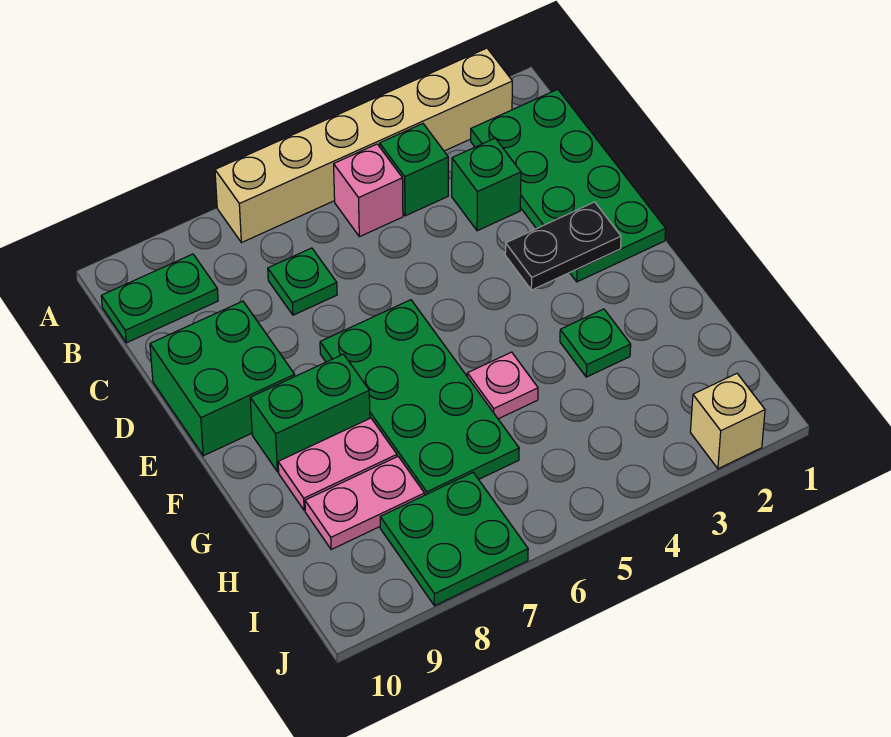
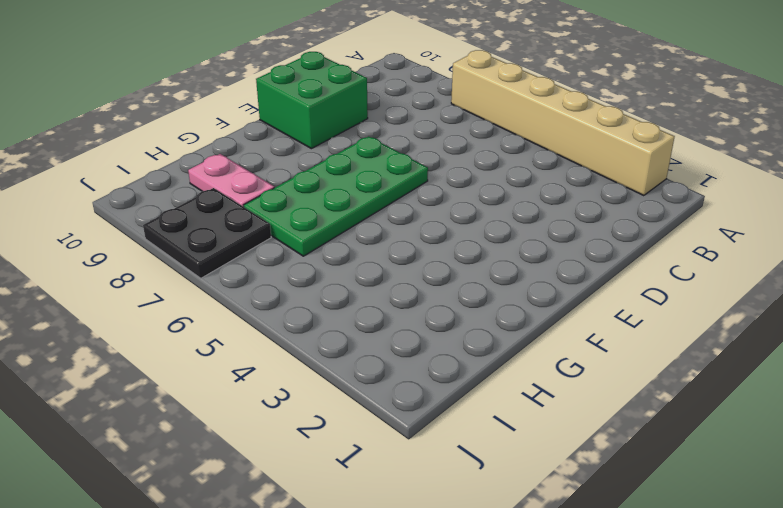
black 2x2 plate [143,188,271,278] -> green 2x2 plate [380,473,528,606]
none -> green 2x4 plate [471,89,666,282]
none -> green 1x1 brick [380,124,448,216]
none -> pink 1x1 brick [334,144,403,237]

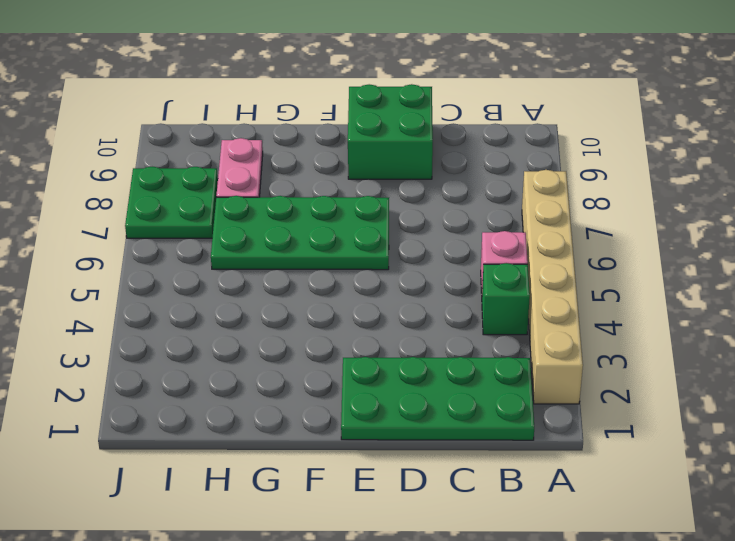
none -> green 1x2 plate [101,254,218,343]
none -> green 1x1 brick [452,138,521,231]
none -> green 1x1 plate [268,248,337,315]

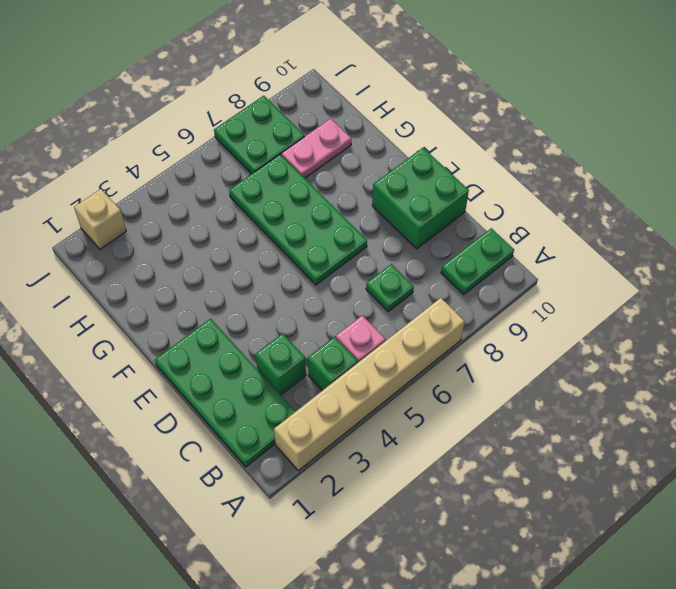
none -> green 1x2 brick [250,354,370,472]
none -> green 1x1 plate [560,309,631,377]
none -> pink 1x1 plate [467,352,538,419]

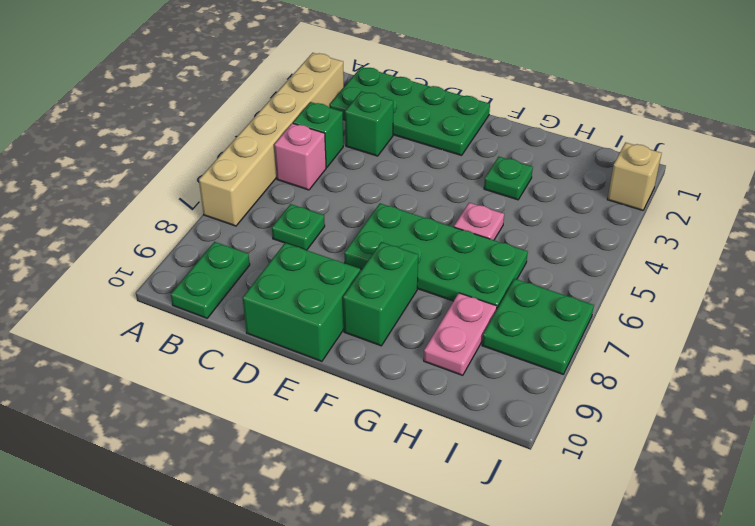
none -> pink 1x2 plate [278,418,397,510]
none -> black 1x2 plate [505,202,621,290]

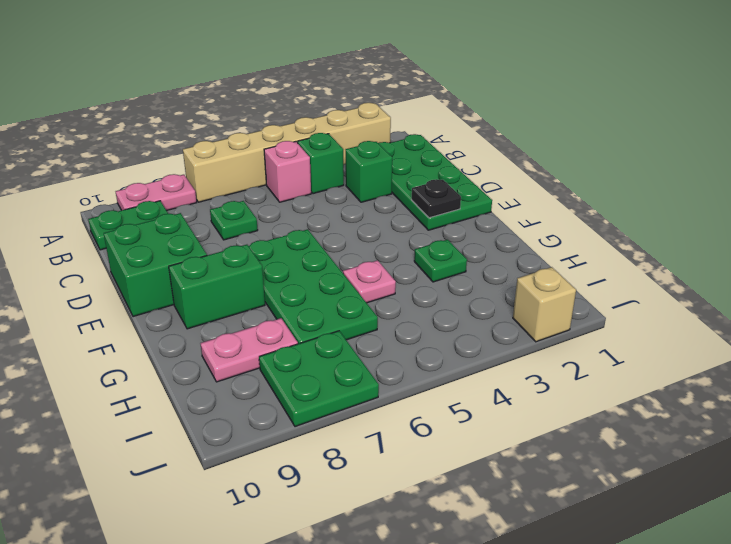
pink 1x2 plate [116,174,197,211] -> pink 1x2 plate moved to [278,418,397,510]
black 1x1 plate [412,179,461,218] -> black 1x2 plate [505,202,621,290]

